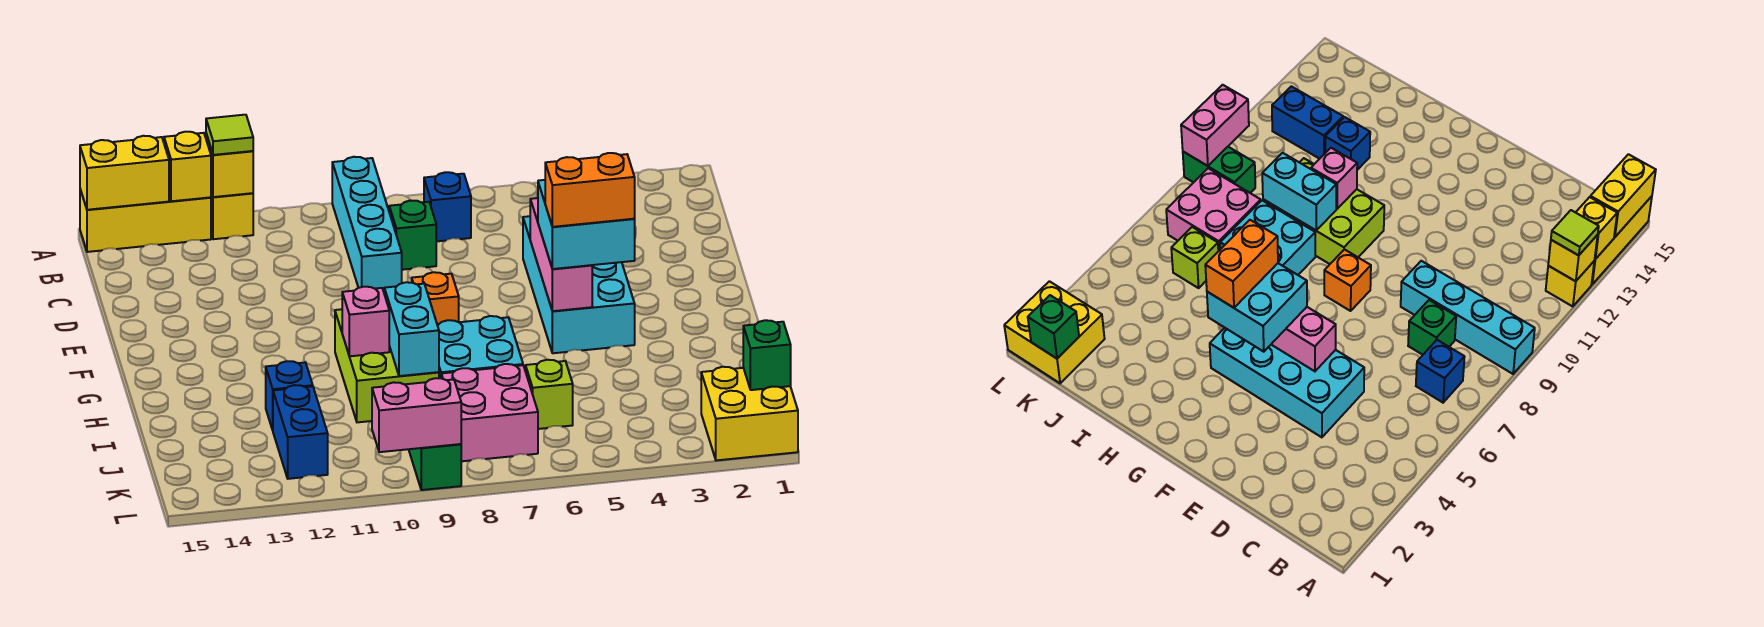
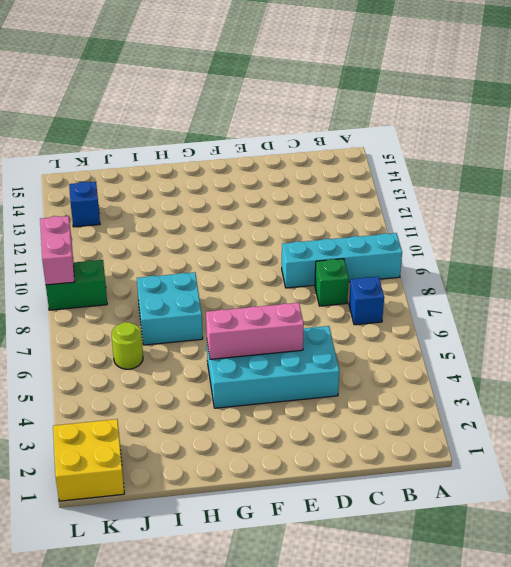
lime 1x1 round brick [112,322,143,369] -> lime 1x1 brick [526,360,573,429]
blue 1x1 brick [69,182,100,227] -> blue 1x1 brick moved to [266,361,313,430]
none -> yellow 1x1 brick [211,192,253,239]
none -> yellow 1x3 brick [80,189,211,252]
none -> orange 1x1 brick [412,272,459,324]

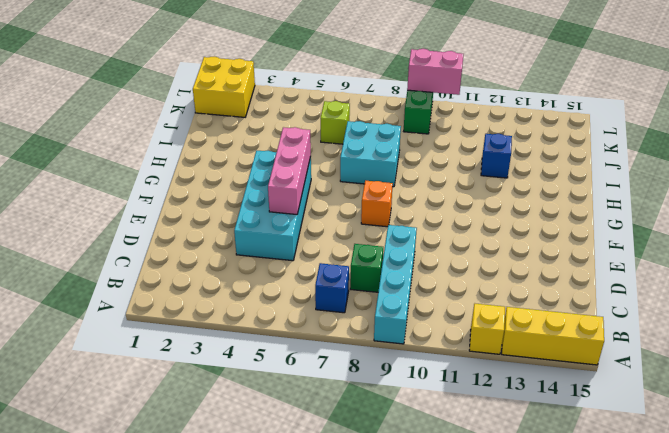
none -> lime 2x3 brick [335,309,439,422]
none -> pink 2x2 brick [441,364,538,461]
none -> blue 1x2 brick [273,385,328,479]

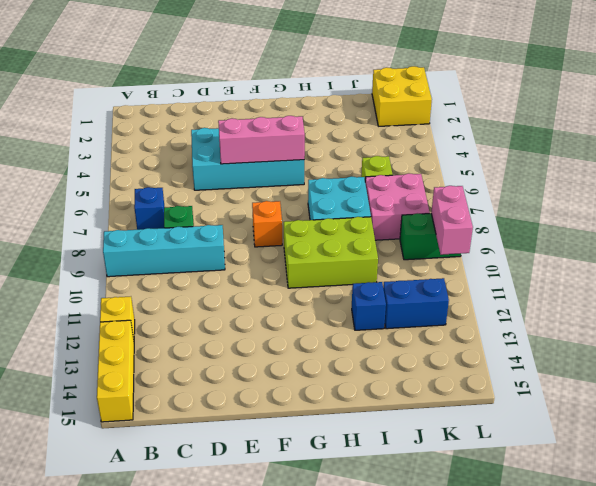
none -> yellow 1x1 brick [206,134,253,197]
none -> yellow 1x1 brick [164,132,211,201]
none -> yellow 1x2 brick [80,136,169,210]

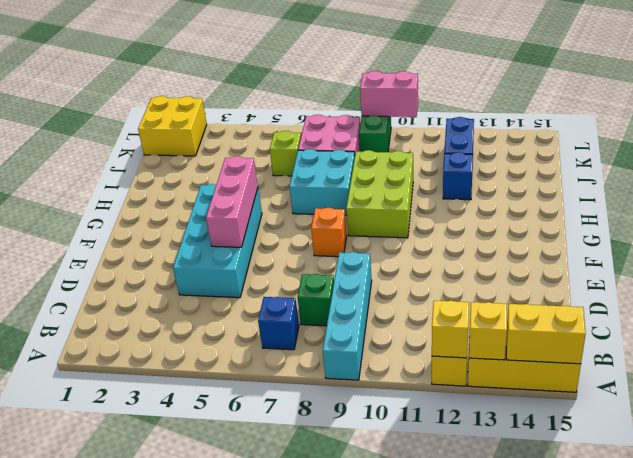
none -> cyan 1x2 brick [384,282,439,376]
none -> pink 1x1 brick [342,287,389,356]
none -> green 1x1 brick [743,320,791,390]

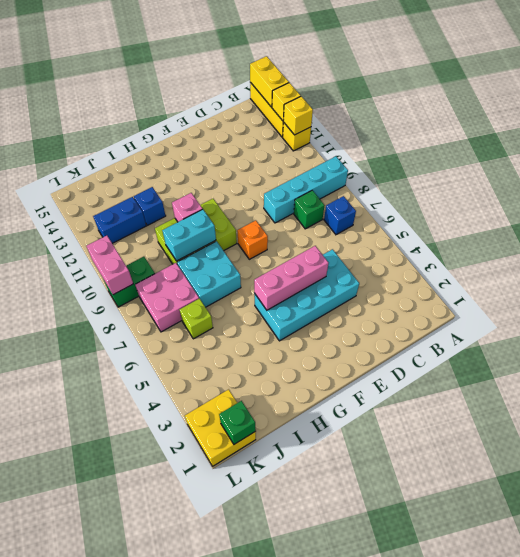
none -> lime 1x1 tile [206,115,253,155]
none -> cyan 2x2 brick [538,180,635,269]
none -> orange 1x2 brick [545,153,635,227]

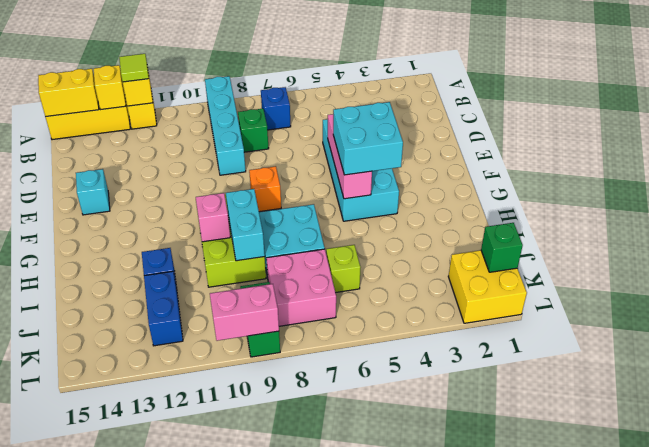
cyan 1x1 brick [76,169,110,215] -> none
none -> orange 1x2 brick [545,153,635,227]

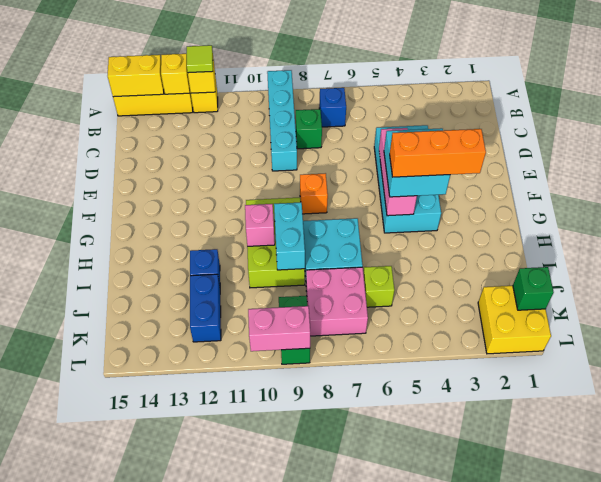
orange 1x3 brick [390,129,486,177] -> orange 1x2 brick [545,153,635,227]

